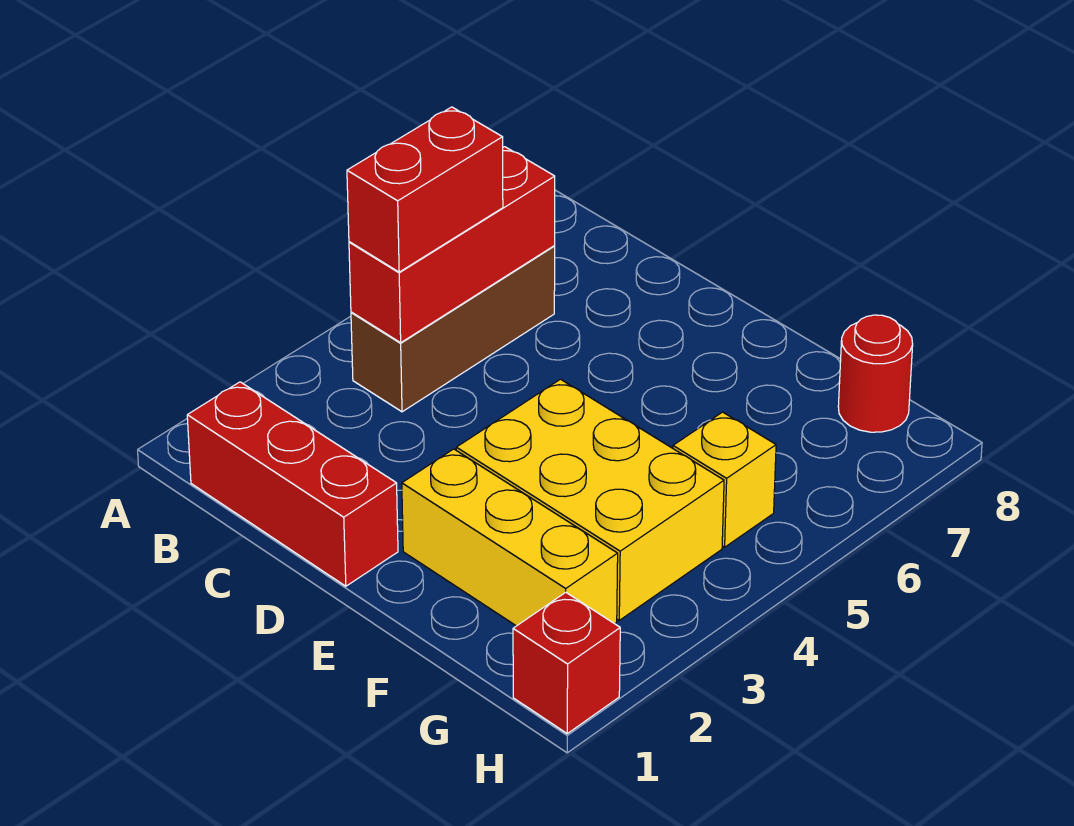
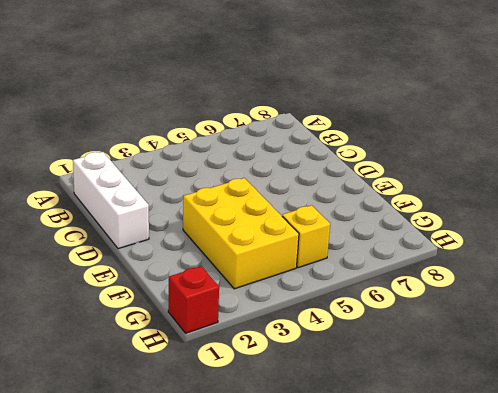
white 1x3 brick [73,152,149,249] -> red 1x3 brick [187,382,398,586]
none -> brown 1x3 brick [351,246,555,412]
none -> yellow 1x3 brick [402,449,618,626]

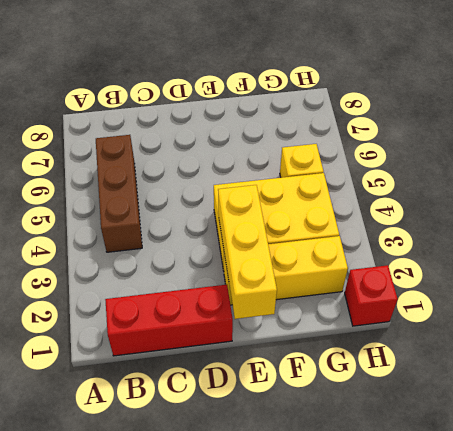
yellow 1x3 brick [218,185,277,319] -> none
none -> red 1x1 round brick [838,315,913,432]
none -> red 1x3 brick [349,147,555,343]

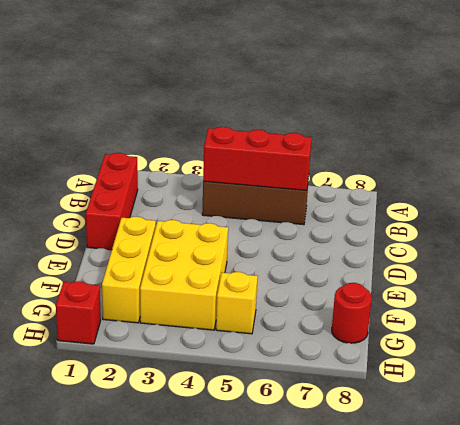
none -> red 1x2 brick [347,107,503,272]

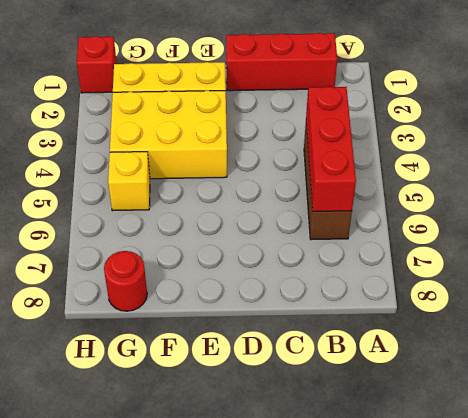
none -> red 1x2 brick [347,107,503,272]

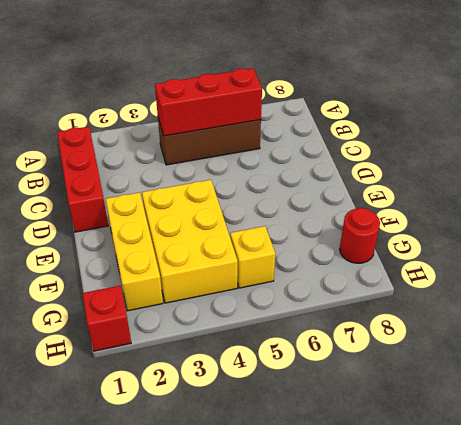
none -> red 1x2 brick [347,107,503,272]

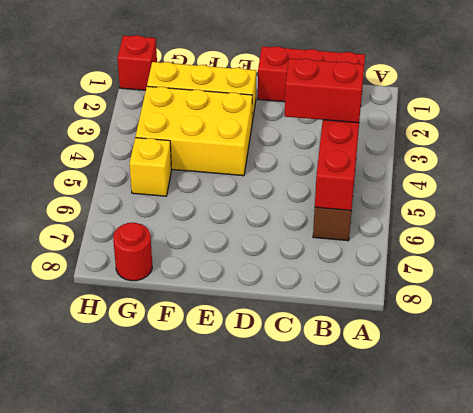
red 1x2 brick [285,58,364,123] -> red 1x2 brick turned to [347,107,503,272]

